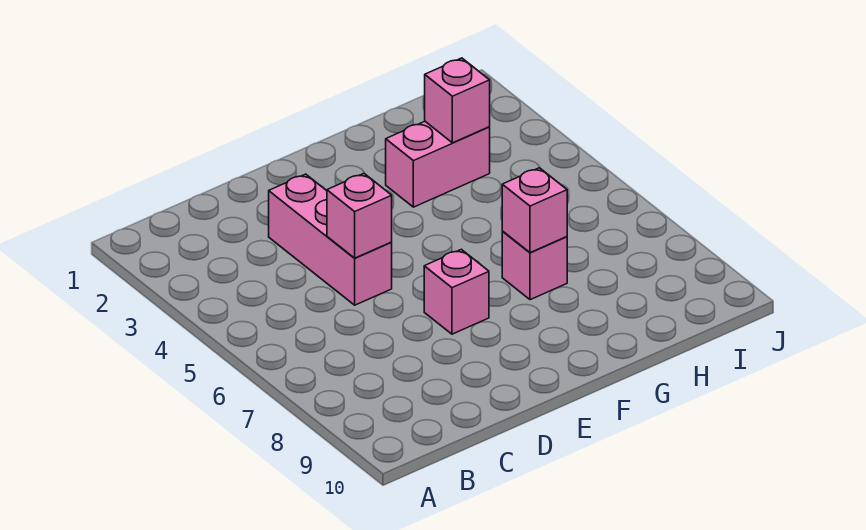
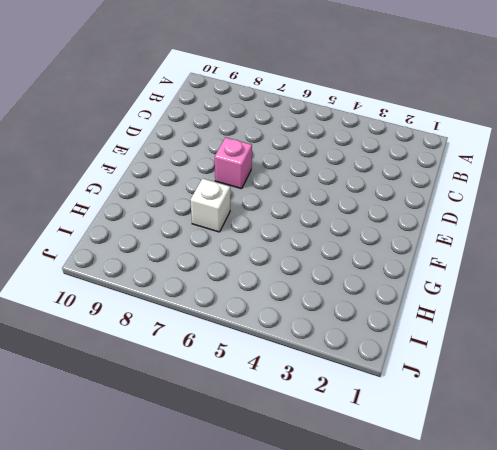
white 1x1 brick [190,178,230,232] -> pink 1x1 brick [502,231,567,300]
none -> pink 1x3 brick [269,174,392,305]
none -> pink 1x2 brick [386,122,490,207]

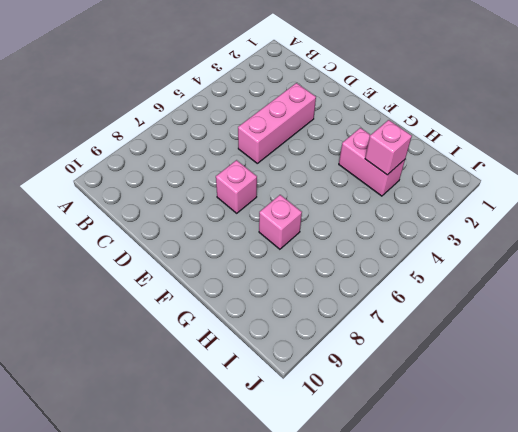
none -> pink 1x1 brick [327,174,392,258]
none -> pink 1x1 brick [502,168,567,253]

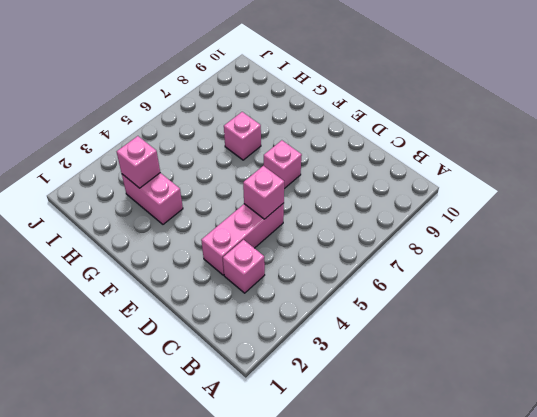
pink 1x1 brick [223,240,265,293] -> pink 1x1 brick moved to [502,168,567,253]

